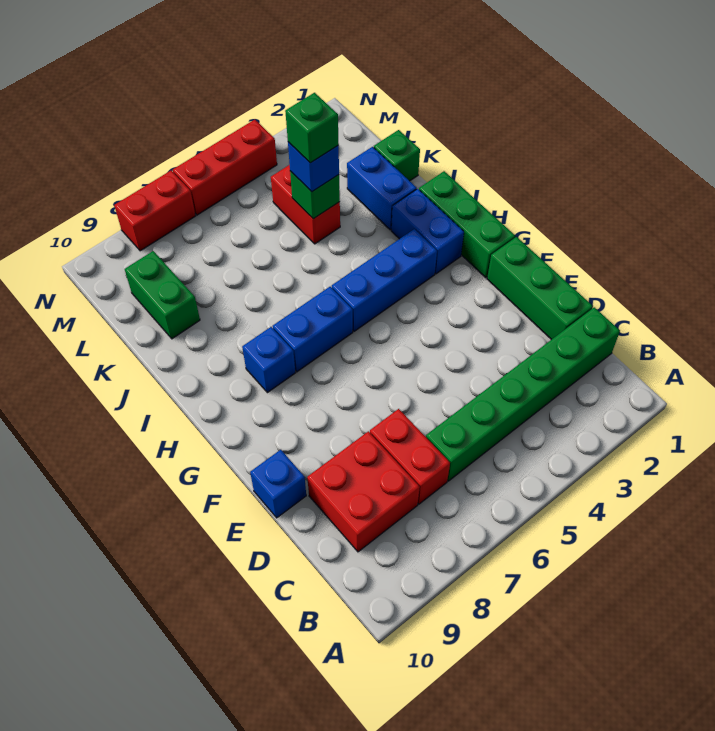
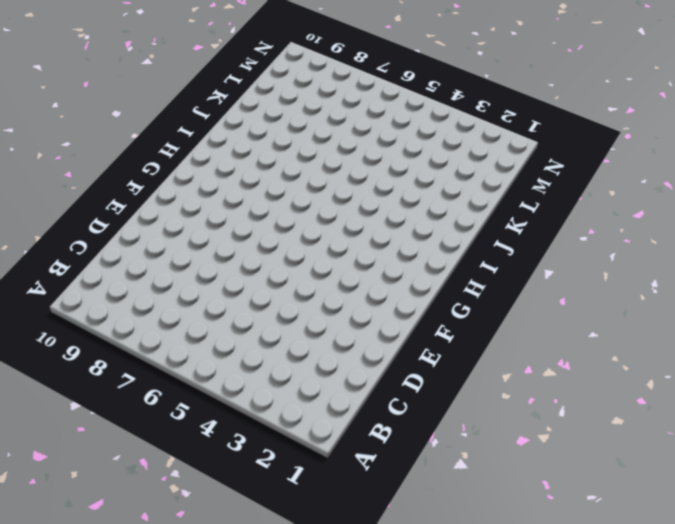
none -> green 1x6 brick [426,307,620,481]
none -> red 1x2 brick [370,409,450,504]
none -> red 2x2 brick [307,431,420,552]

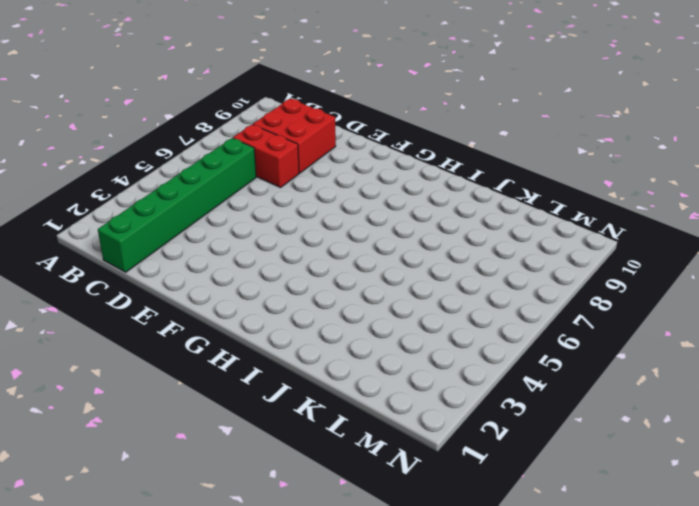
none -> green 1x3 brick [487,237,593,340]
none -> blue 1x1 brick [250,450,306,518]
none -> green 1x3 brick [419,171,515,278]

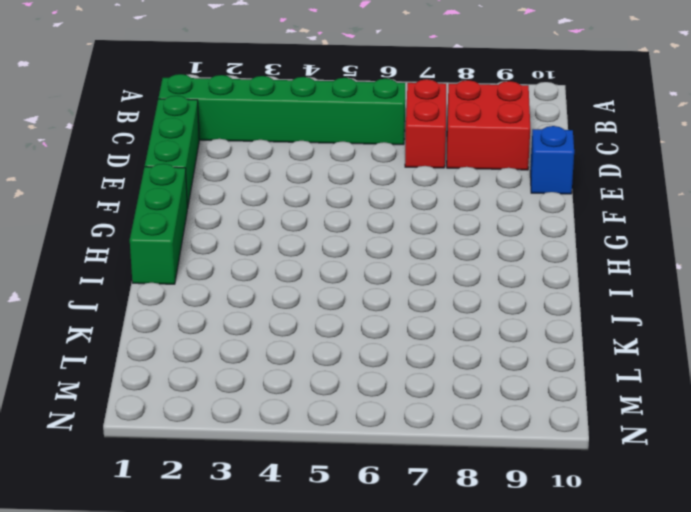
none -> blue 1x2 brick [391,189,464,274]
none -> blue 1x3 brick [332,229,437,331]
none -> blue 1x2 brick [273,287,353,372]

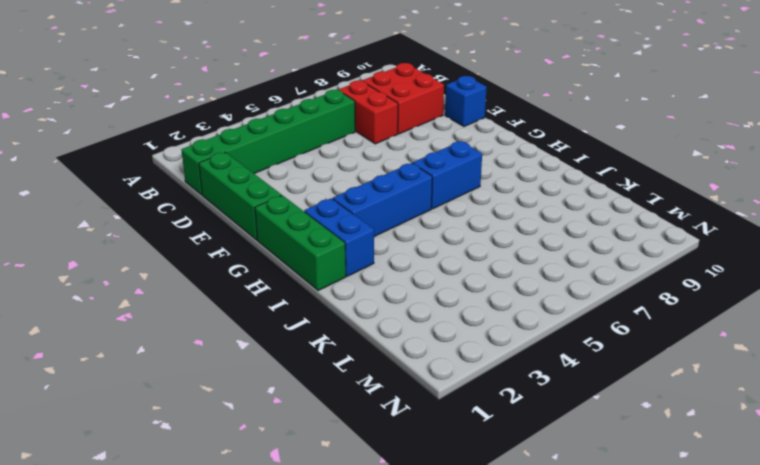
none -> blue 1x1 brick [242,327,295,393]
none -> blue 1x2 brick [347,147,417,230]
none -> green 1x1 brick [374,130,420,181]

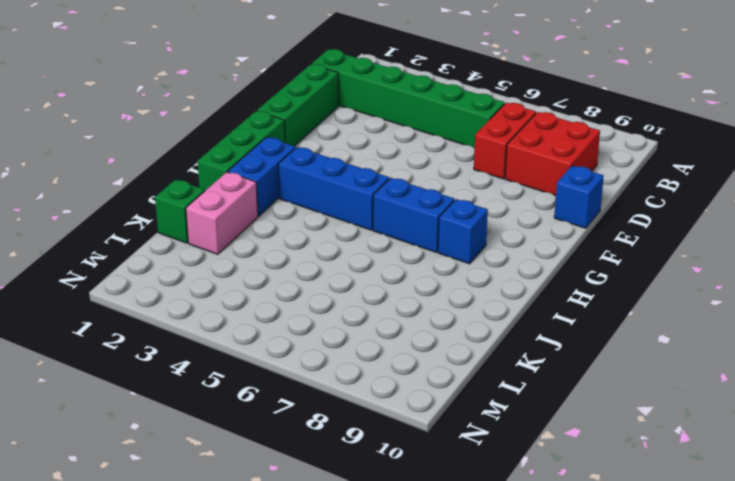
pink 1x2 brick [186,172,258,254] -> blue 1x2 brick [347,147,417,230]
none -> red 1x2 brick [271,165,340,244]
none -> green 1x2 brick [125,251,200,339]
none -> red 1x3 brick [173,120,277,215]

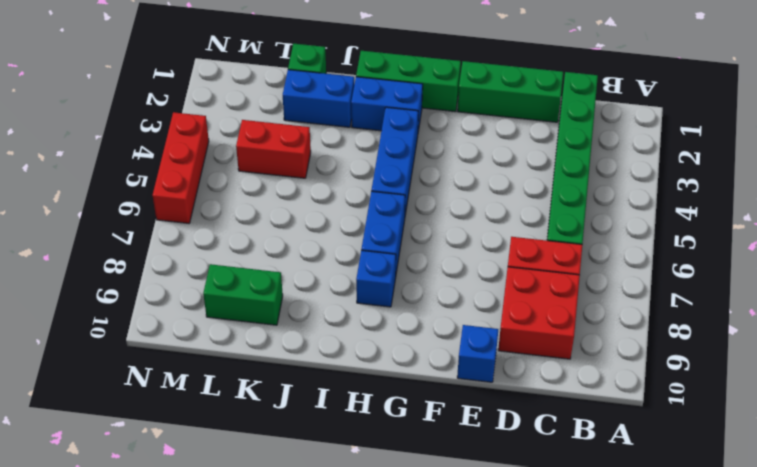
none -> red 1x2 brick [114,171,196,251]
none -> green 1x1 brick [290,171,340,219]
none -> blue 1x1 brick [288,142,339,192]

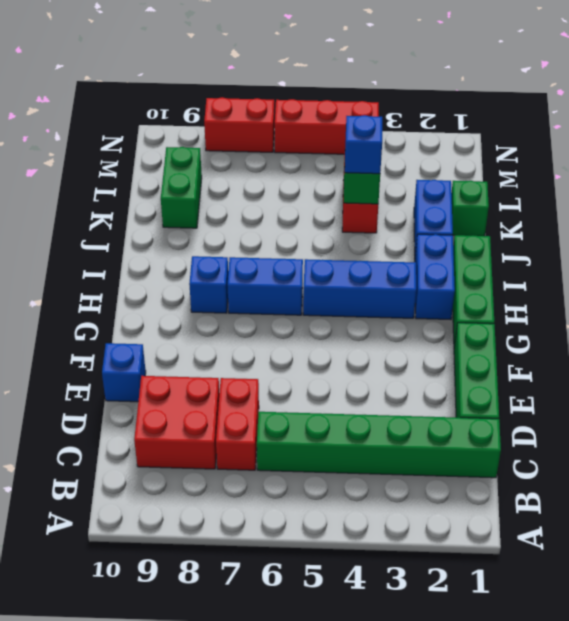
none -> green 1x1 brick [285,93,339,163]

